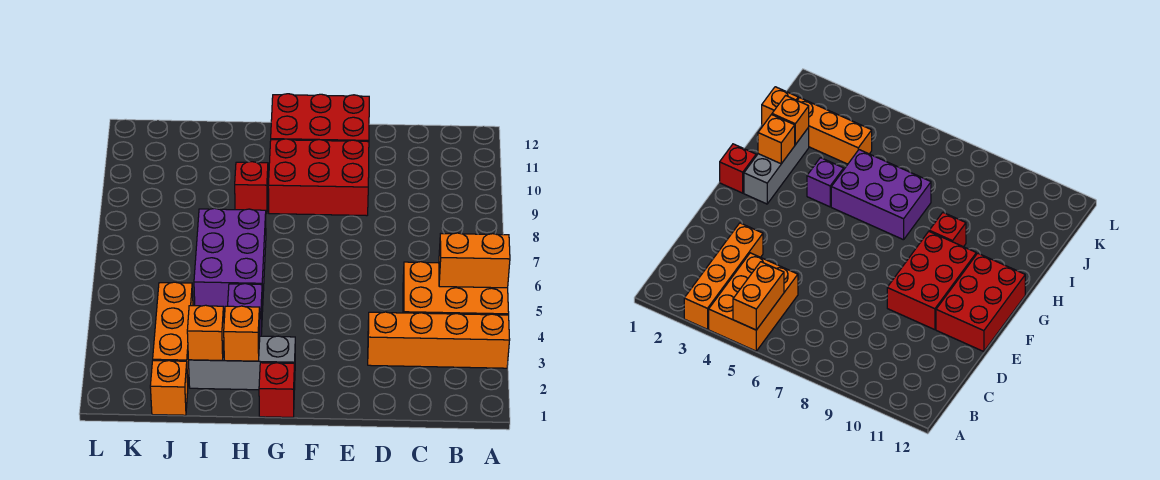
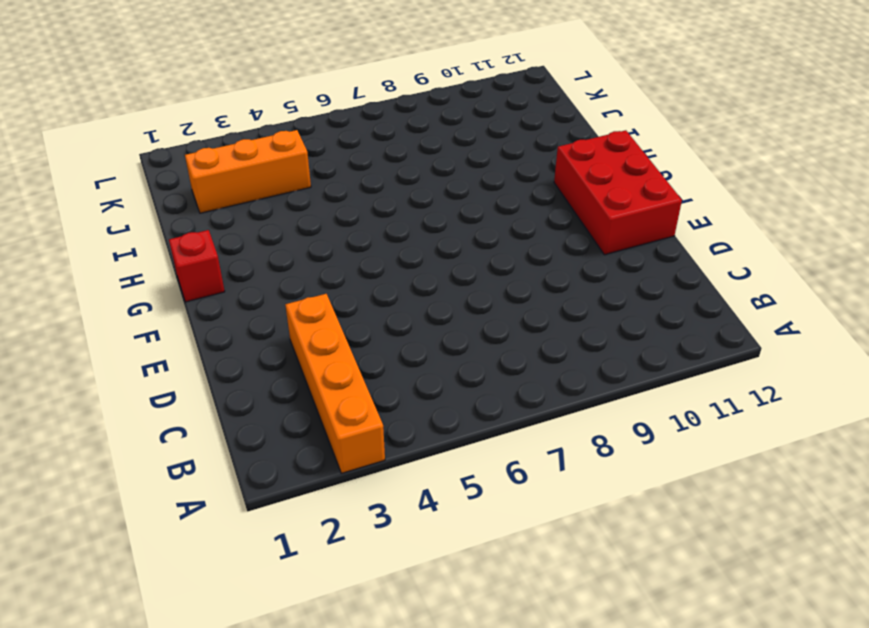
none -> orange 2x3 brick [403,262,509,315]
none -> red 2x3 brick [268,139,369,216]
none -> grey 1x3 brick [189,336,295,390]

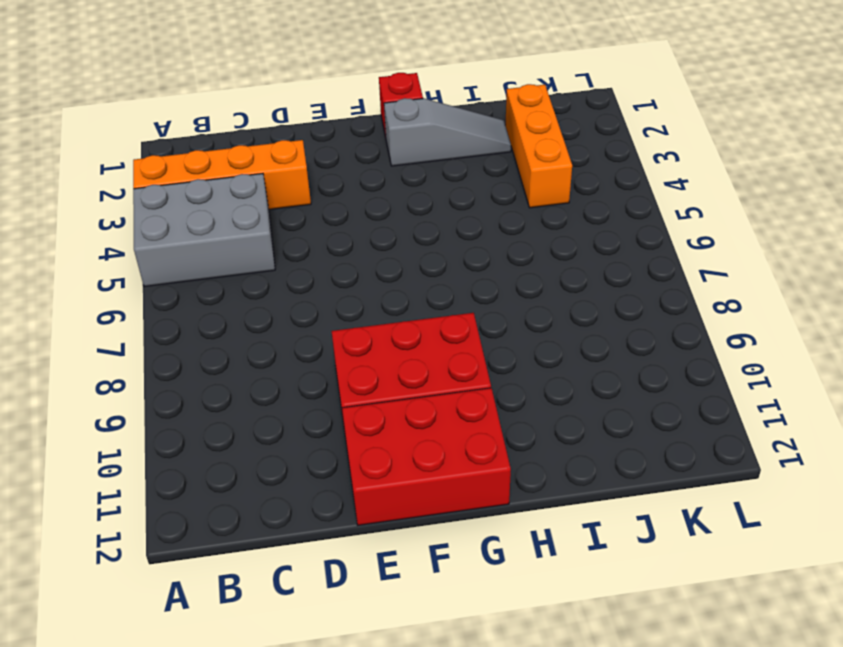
grey 2x3 brick [133,174,275,287] -> orange 2x3 brick [403,262,509,315]
grey 1x3 slope [384,98,511,166] -> grey 1x3 brick [189,336,295,390]
none -> purple 1x1 brick [228,284,262,336]
none -> purple 2x3 brick [194,208,266,311]
none -> red 1x1 brick [235,162,268,214]

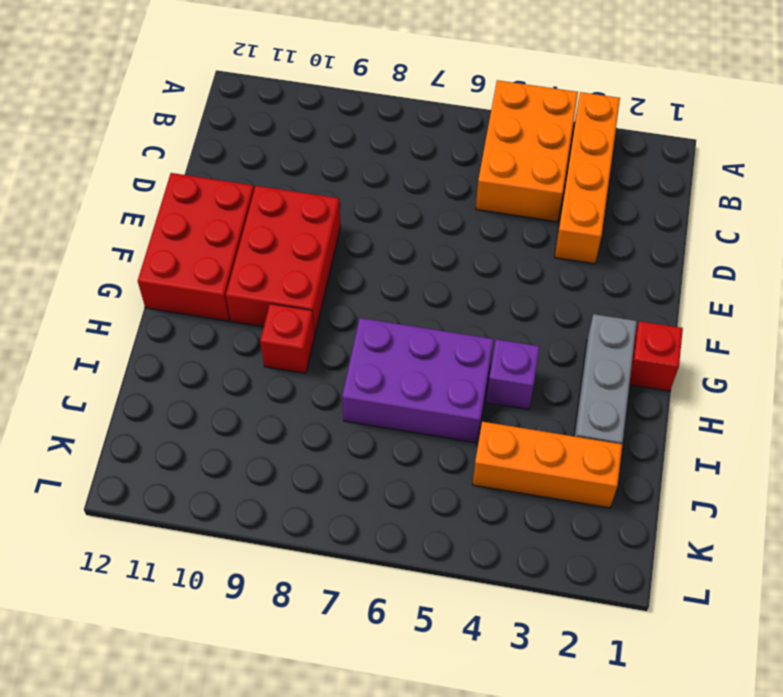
none -> orange 1x1 brick [150,361,188,415]
none -> orange 1x2 brick [439,233,510,288]
none -> orange 1x1 brick [224,306,260,361]

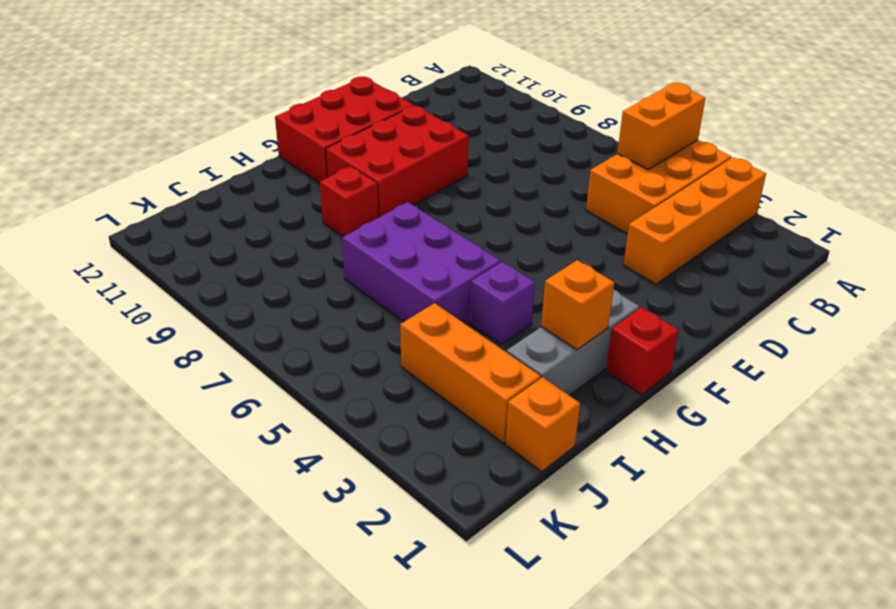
none -> orange 1x1 brick [187,305,224,360]

